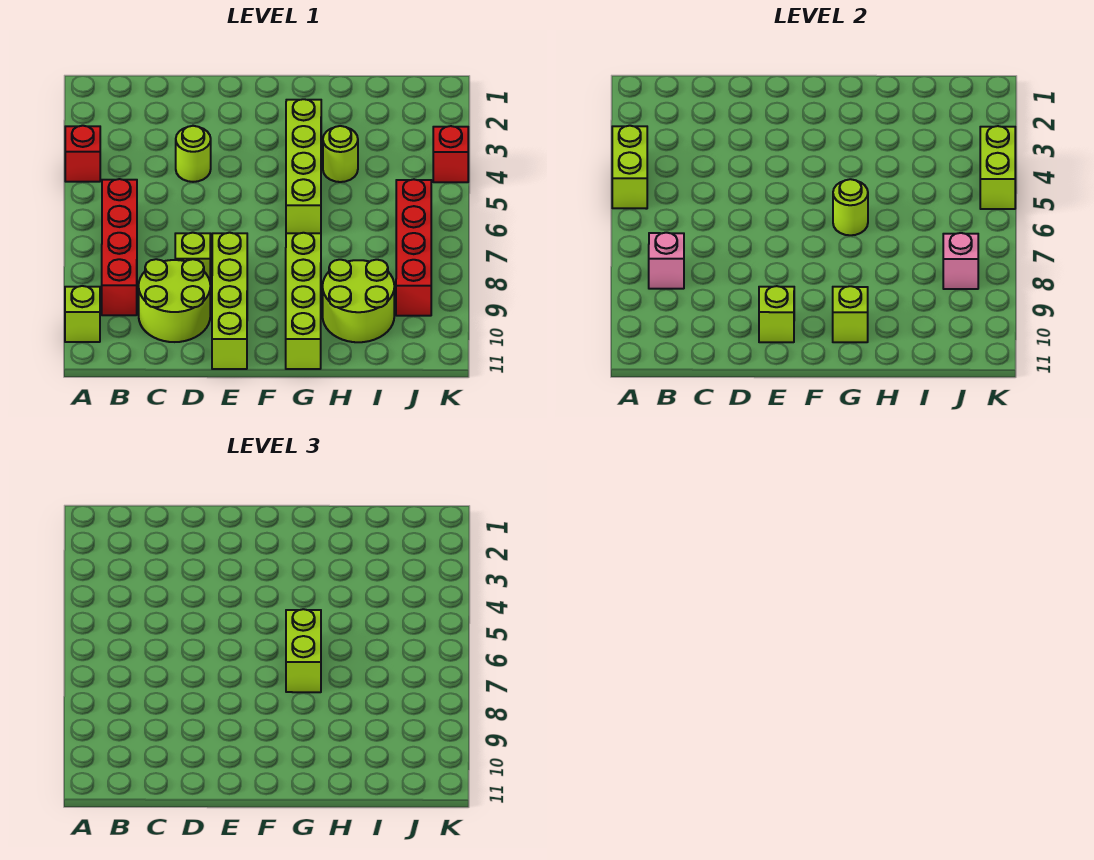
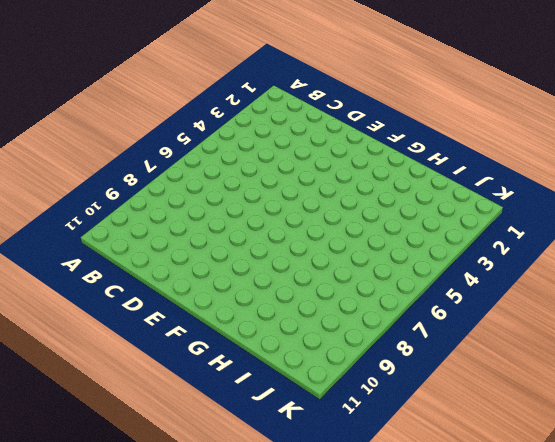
none -> red 1x1 brick [65,126,100,182]
none -> lime 1x1 brick [65,286,100,342]
none -> red 1x4 brick [102,179,137,315]

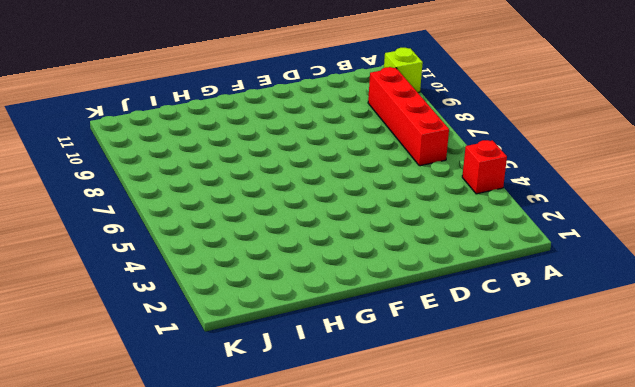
none -> lime 2x2 round brick [139,259,210,342]
none -> lime 1x1 round brick [176,126,211,182]
none -> lime 1x1 brick [175,233,210,281]

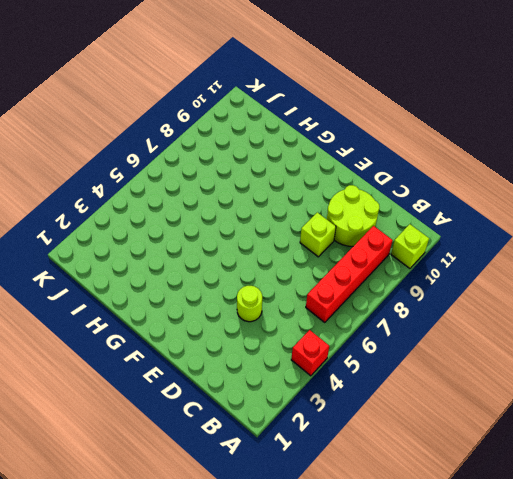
none -> lime 1x4 brick [212,233,247,369]
none -> lime 1x4 brick [286,99,321,233]
none -> lime 1x4 brick [286,233,321,369]

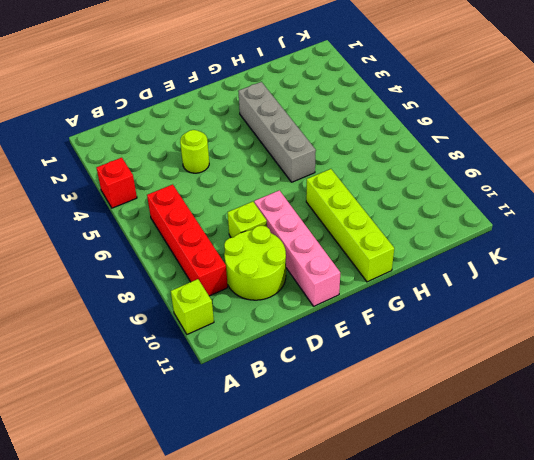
pink 1x4 brick [254,190,340,306] -> lime 1x4 brick [212,233,247,369]
grey 1x4 brick [238,82,316,182] -> lime 1x4 brick [286,99,321,233]
none -> lime 1x1 round brick [323,126,358,182]
none -> lime 2x2 round brick [323,260,394,342]
none -> red 1x4 brick [396,180,431,316]

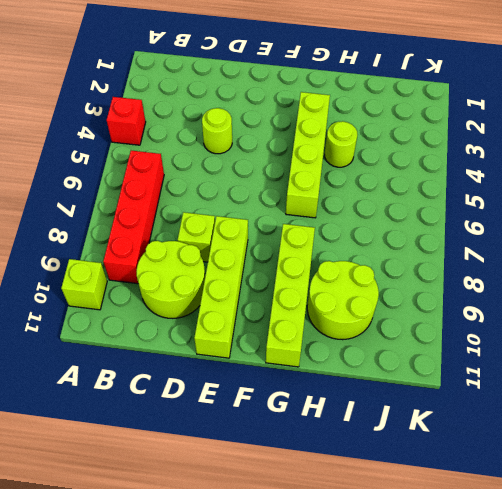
none -> red 1x4 brick [396,180,431,316]
none -> red 1x1 brick [433,126,468,182]
none -> lime 1x2 brick [612,126,647,209]

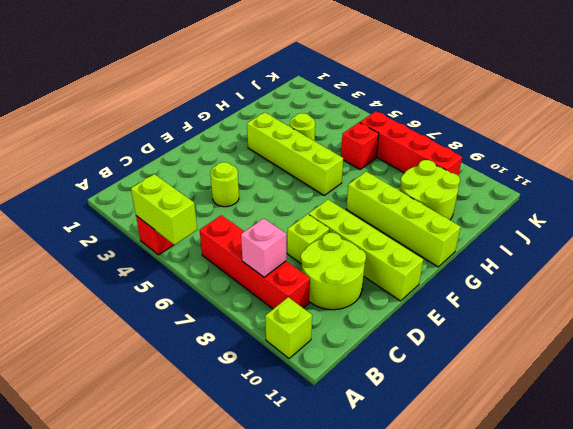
red 1x1 brick [341,123,379,170] -> red 1x1 brick moved to [433,126,468,182]
none -> lime 1x1 brick [759,286,794,342]
none -> lime 1x1 round brick [833,179,868,235]
none -> lime 1x1 brick [833,286,868,342]

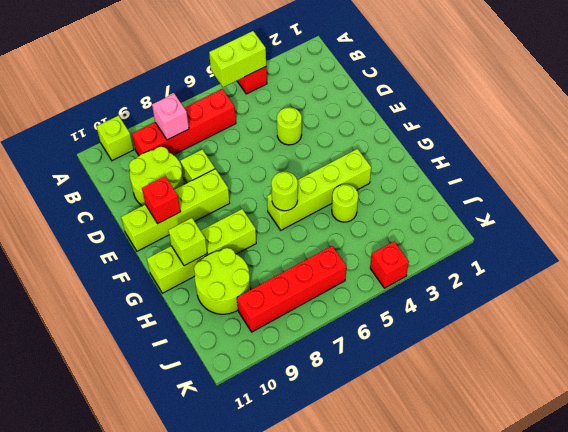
red 1x1 brick [142,176,181,223] -> lime 1x1 brick [759,286,794,342]
none -> pink 1x1 brick [943,233,978,289]
none -> lime 1x2 brick [980,126,1015,209]
none -> lime 1x2 brick [286,609,321,692]

